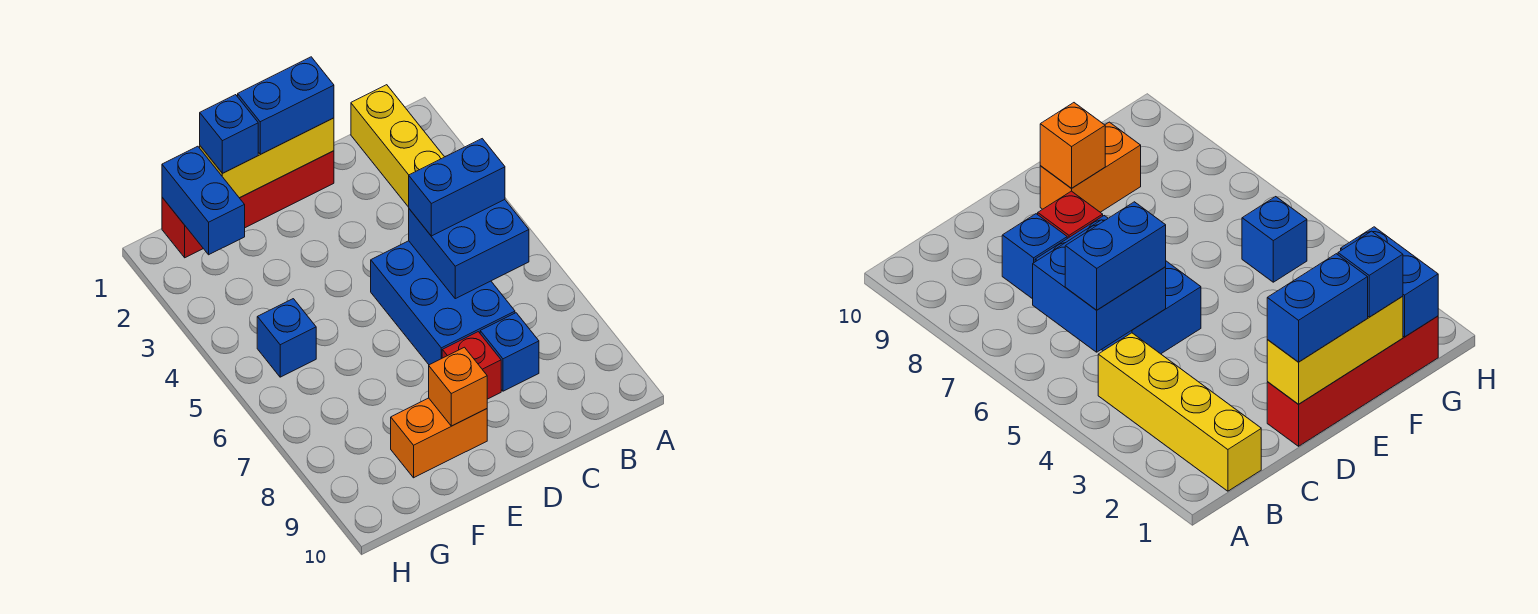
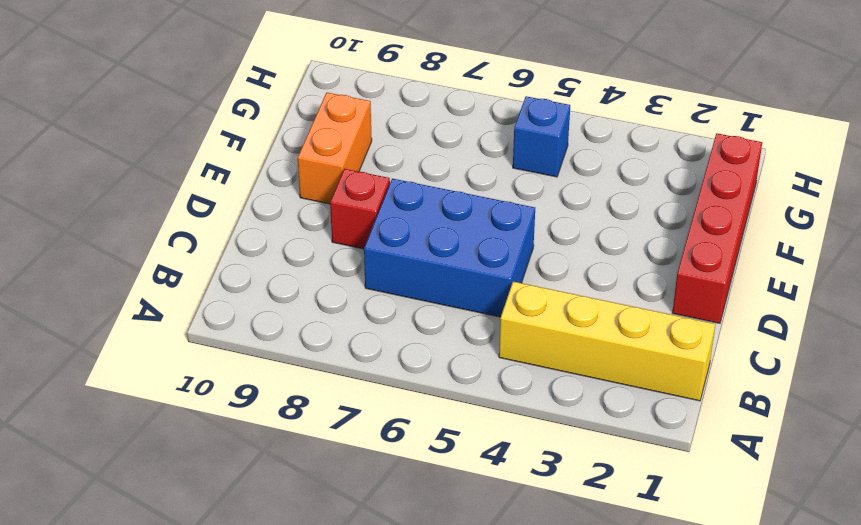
none -> blue 1x1 brick [480,313,539,391]
none -> blue 2x2 brick [409,200,529,299]
none -> yellow 1x3 brick [200,118,334,198]

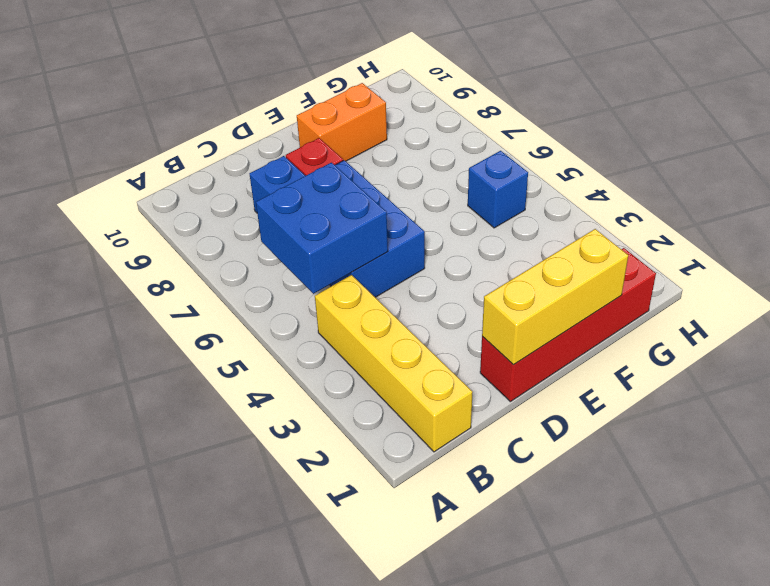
none -> orange 1x1 brick [429,347,487,426]
none -> blue 1x2 brick [162,146,245,255]
none -> blue 1x2 brick [409,139,505,236]

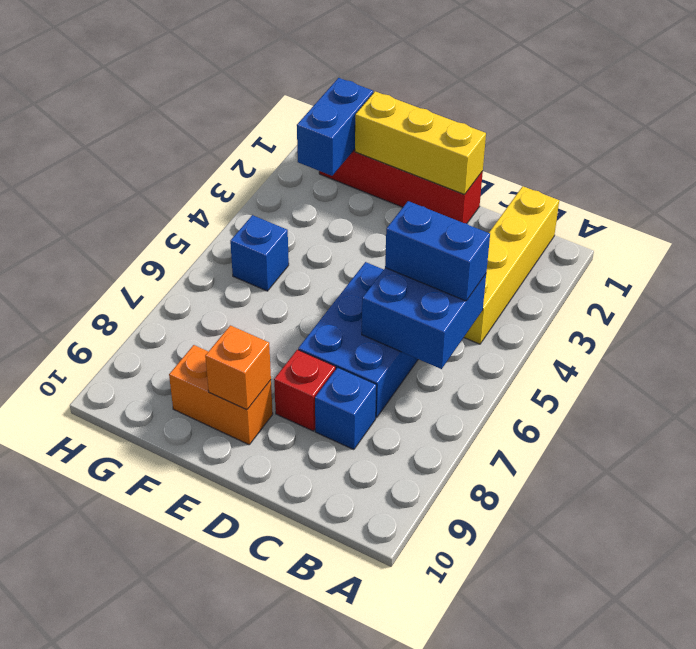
none -> blue 1x2 brick [238,57,334,154]
none -> blue 1x1 brick [200,95,258,173]

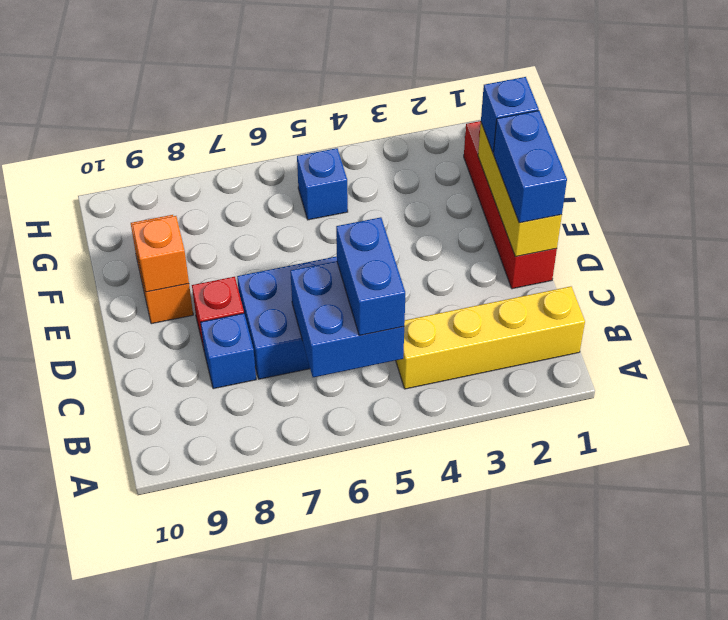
none -> blue 1x2 brick [162,146,245,255]

